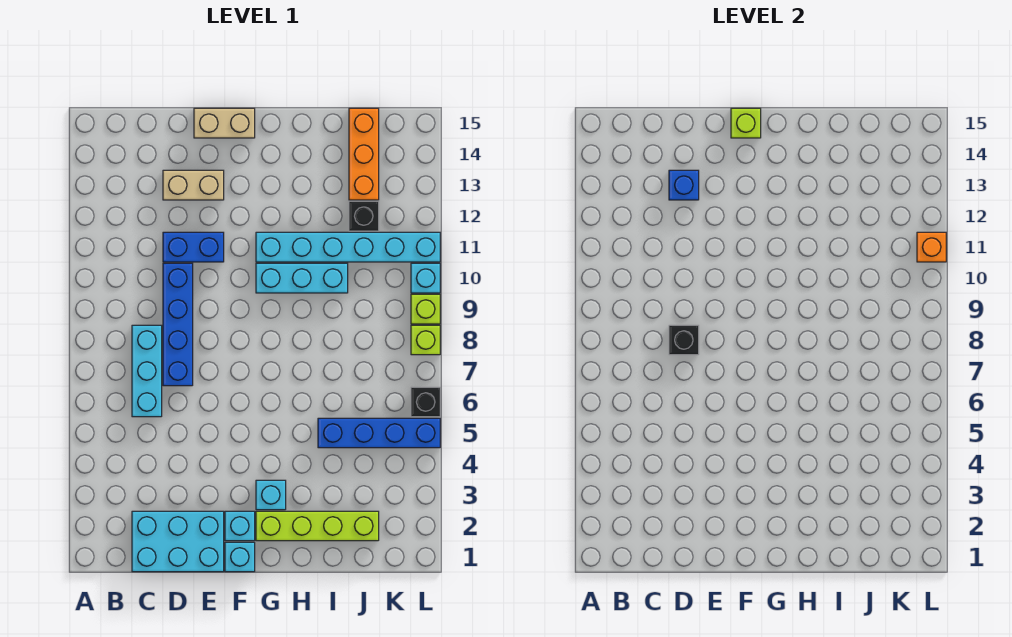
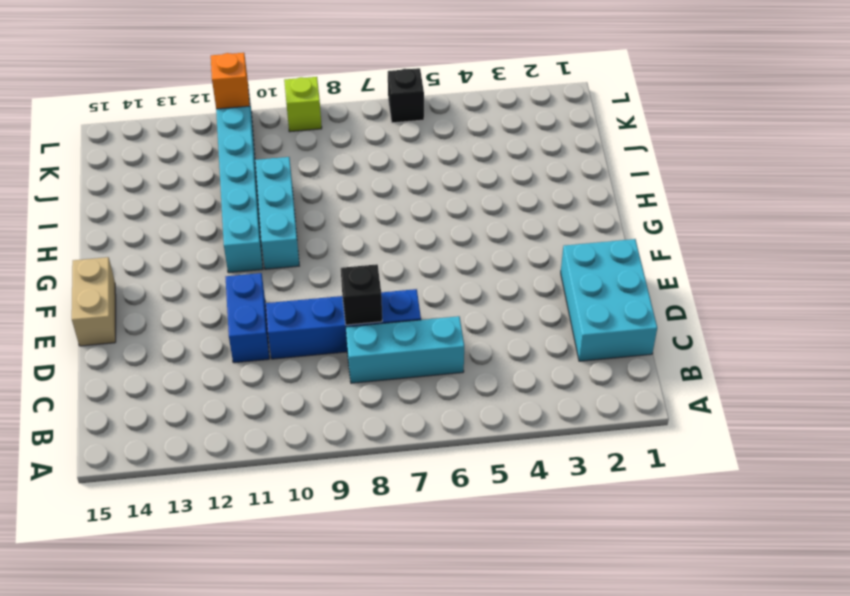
none -> tan 1x2 brick [163,170,224,200]
none -> cyan 1x1 brick [225,542,255,572]
none -> cyan 1x1 brick [225,511,255,541]

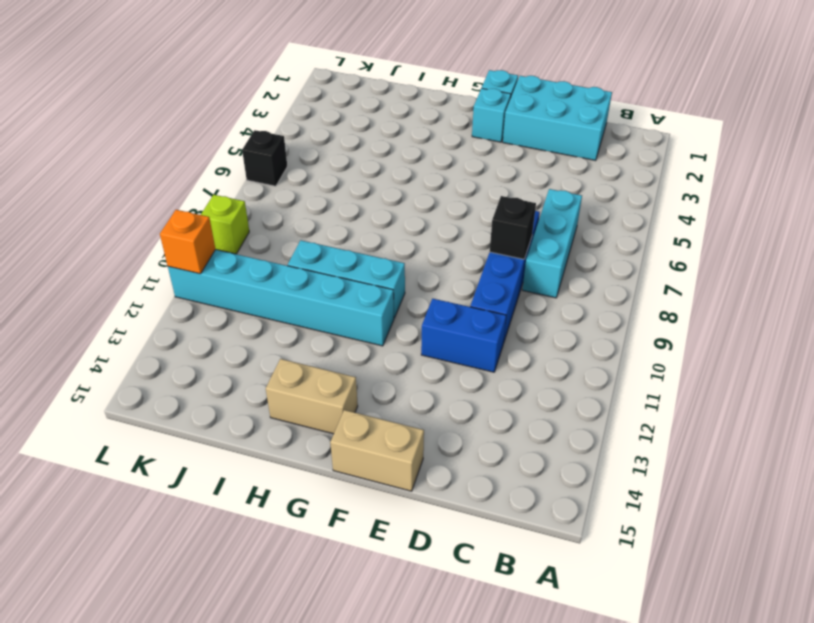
tan 1x2 brick [266,359,358,434] -> tan 1x2 brick moved to [163,170,224,200]
none -> lime 1x4 brick [256,511,379,541]
none -> cyan 1x1 brick [256,480,286,510]
none -> blue 1x4 brick [318,418,440,448]

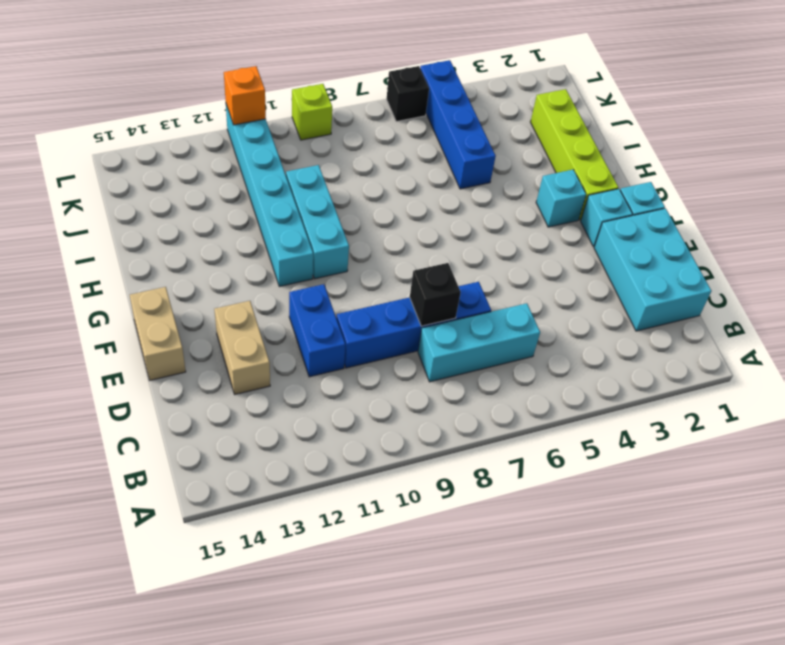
none -> black 1x1 brick [349,201,379,231]
none -> orange 1x3 brick [349,108,379,200]
none -> lime 1x1 brick [411,325,440,355]

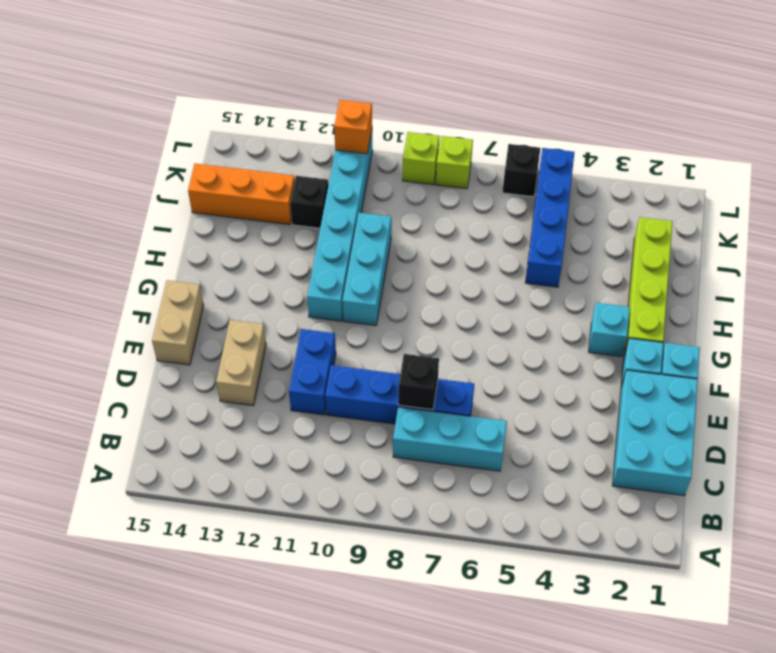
none -> cyan 1x1 brick [411,263,440,293]
none -> blue 1x1 brick [669,170,699,200]
none -> lime 1x1 brick [731,108,761,138]

